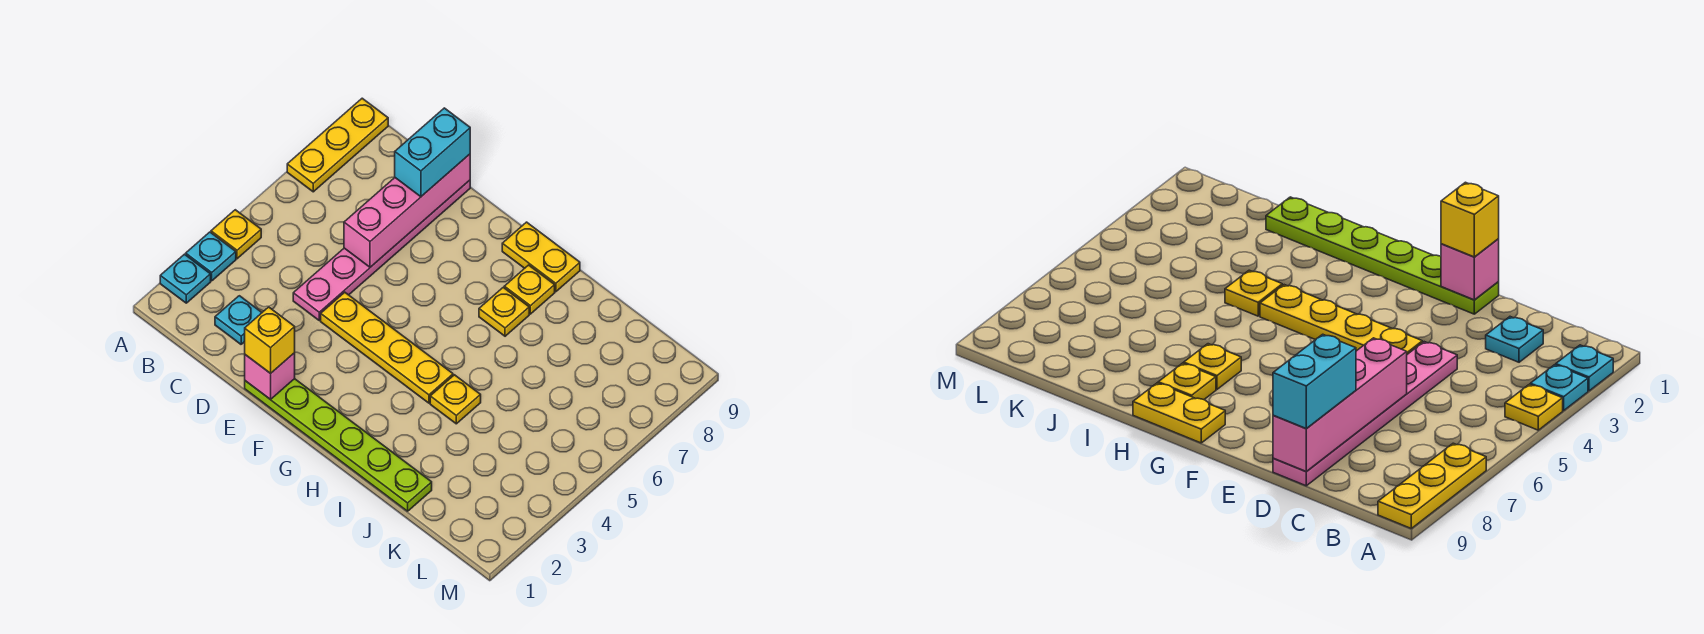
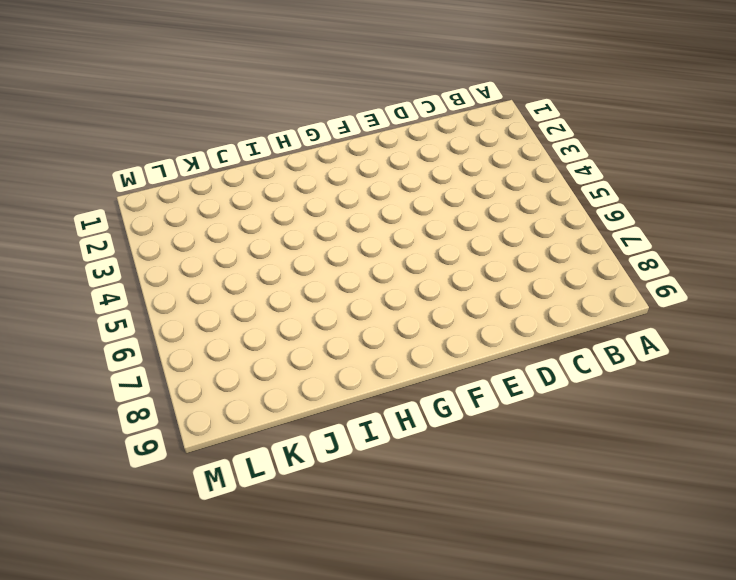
none -> cyan 1x1 plate [160,254,211,303]
none -> cyan 1x1 plate [186,232,236,281]
none -> yellow 1x1 plate [211,210,261,259]

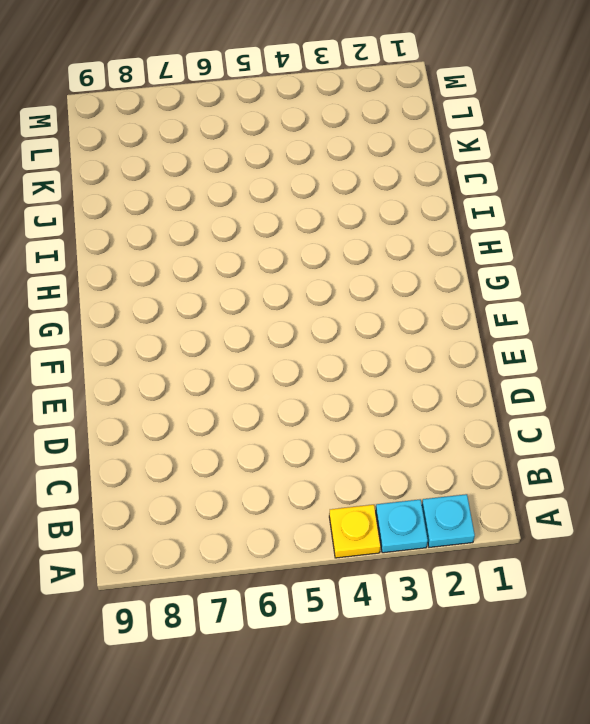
none -> yellow 1x3 plate [287,98,388,192]
none -> cyan 1x1 plate [215,296,262,344]
none -> pink 1x6 plate [293,180,470,320]

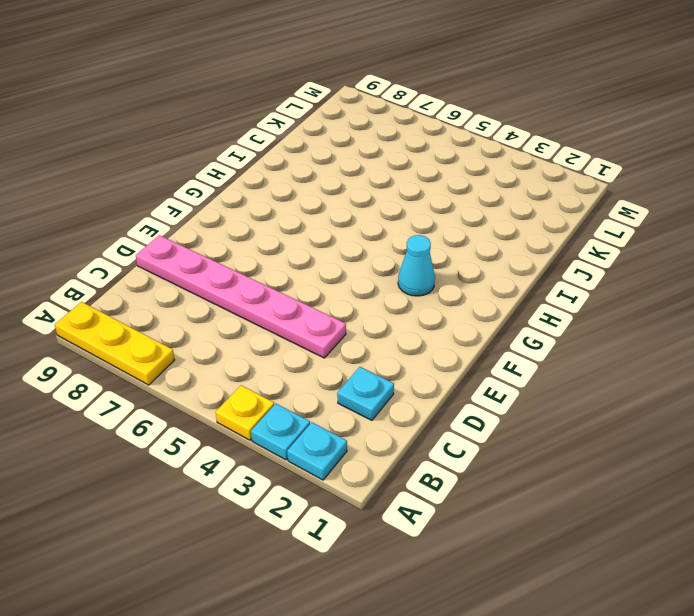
cyan 1x1 cone [398,235,435,296] -> none
none -> lime 1x6 plate [245,379,432,511]
none -> yellow 1x4 plate [321,292,453,403]
none -> yellow 1x2 plate [502,222,580,292]

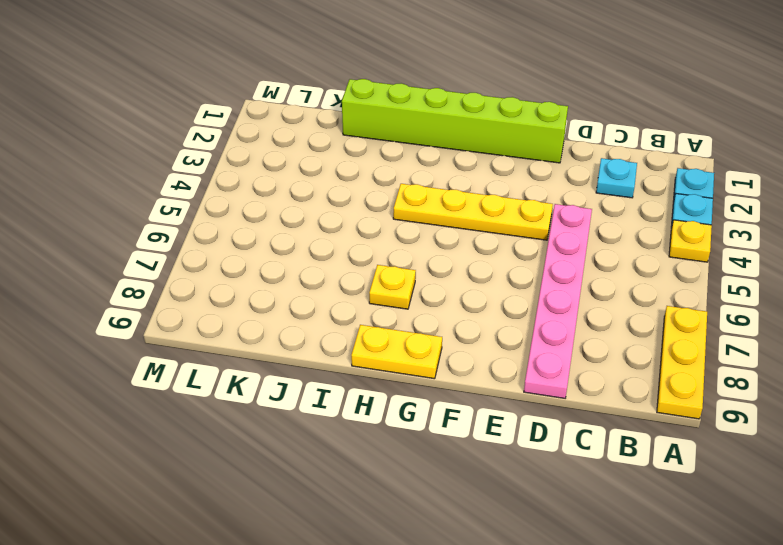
lime 1x6 brick [342,79,568,163] -> lime 1x6 plate [245,379,432,511]
none -> yellow 1x1 plate [504,265,555,314]
none -> yellow 1x1 plate [430,375,481,424]
none -> pink 1x4 brick [344,154,470,267]

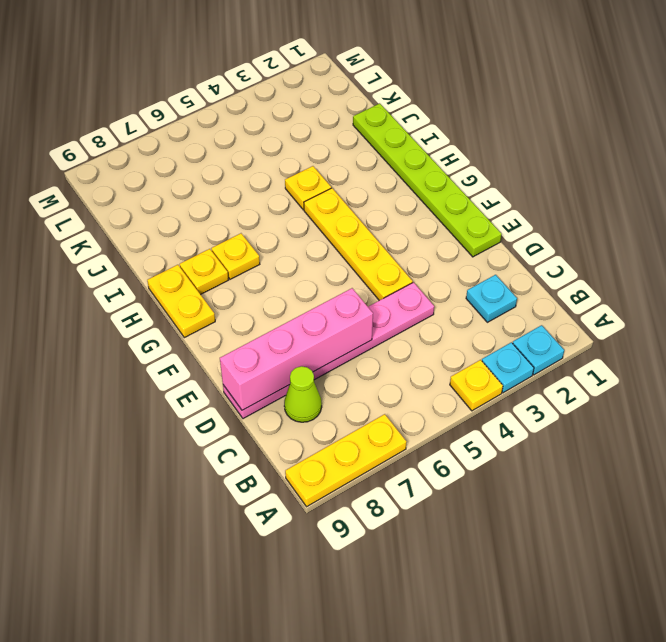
lime 1x1 cone [284,366,322,422] -> none
none -> pink 1x1 brick [245,353,295,399]
none -> cyan 1x2 brick [395,108,470,197]
none -> yellow 1x1 brick [245,307,295,374]

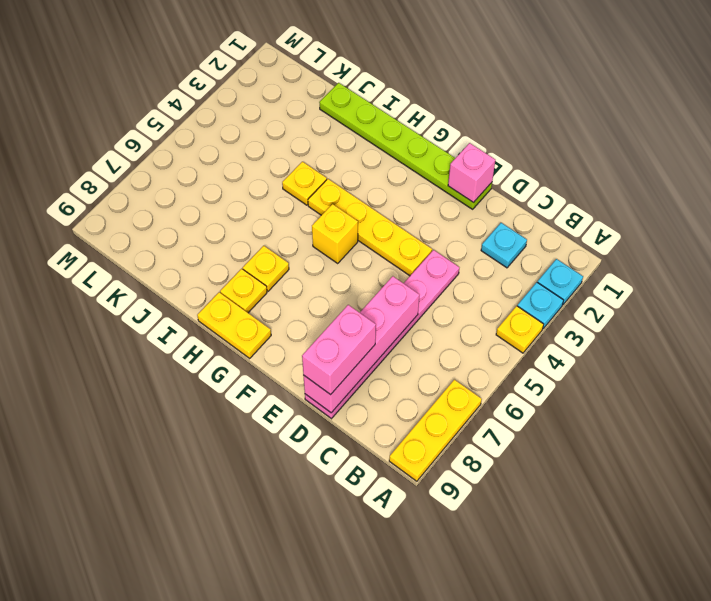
pink 1x2 brick [302,305,376,395] -> cyan 1x2 brick [395,108,470,197]
yellow 1x1 brick [312,204,358,263] -> yellow 1x1 brick moved to [245,307,295,374]

